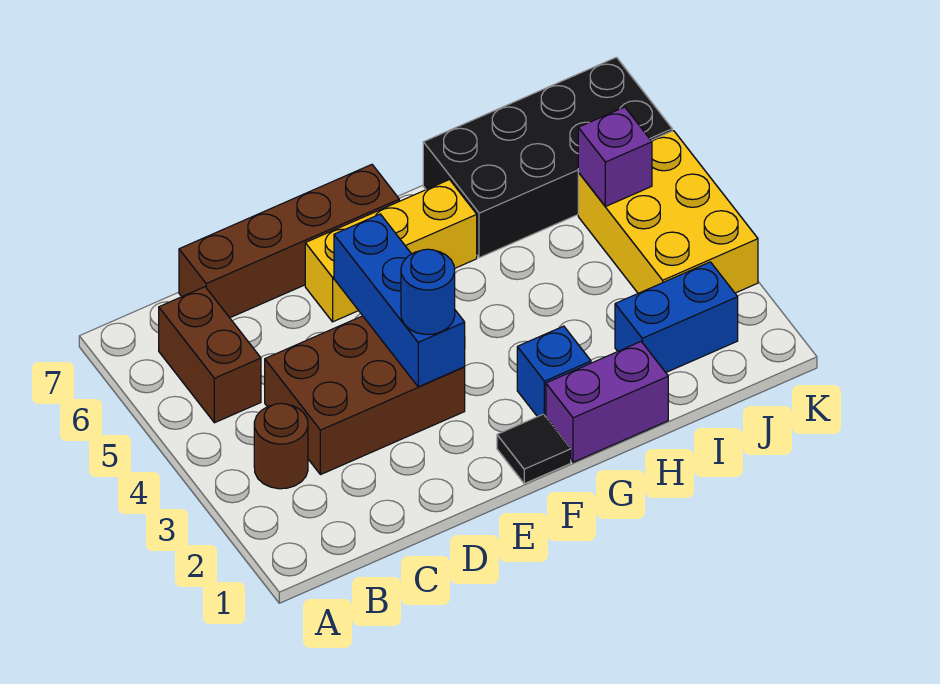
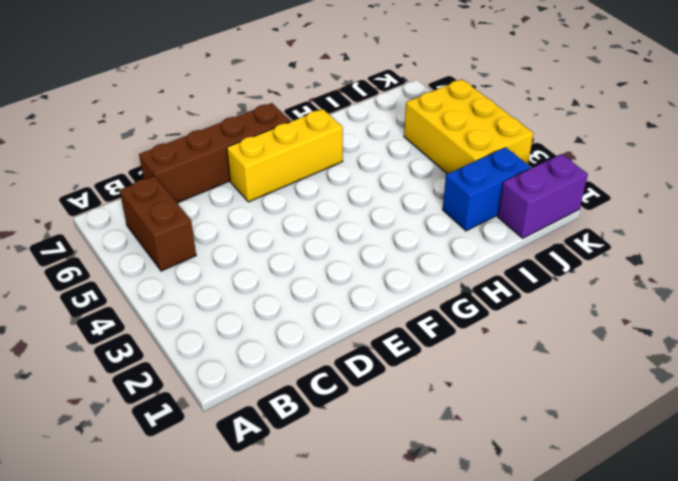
purple 1x2 brick [498,154,588,238] -> purple 1x2 brick moved to [546,342,668,462]
none -> brown 1x1 round brick [254,403,308,489]
none -> brown 2x3 brick [265,316,465,475]
none -> black 1x1 tile [497,414,571,484]

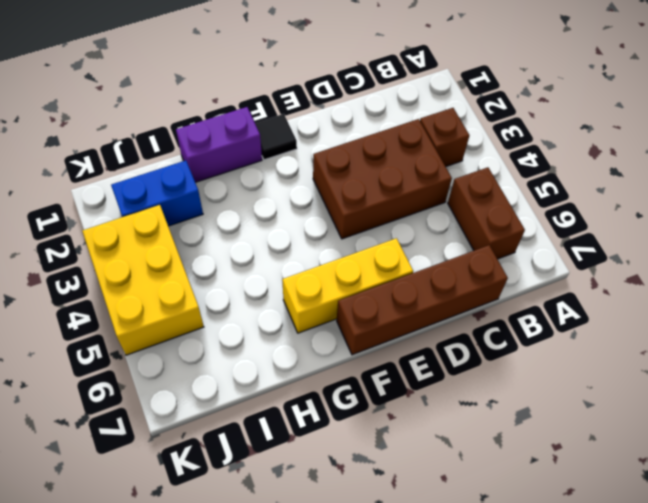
brown 1x1 brick [420,108,469,167] -> brown 1x1 round brick [254,403,308,489]
none -> blue 1x1 brick [517,326,591,417]
none -> black 2x4 brick [423,57,672,258]
none -> blue 1x3 brick [334,214,465,387]

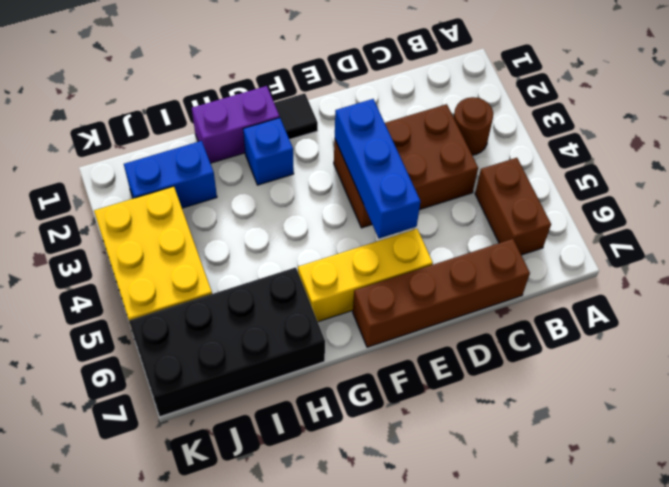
none -> purple 1x1 brick [578,107,652,207]
none -> blue 1x1 round brick [401,249,455,335]

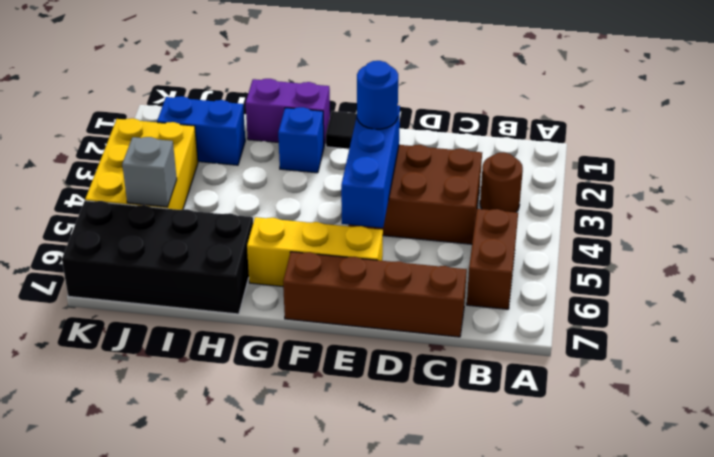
grey 1x1 brick [122,137,177,207] -> purple 1x1 brick [578,107,652,207]

